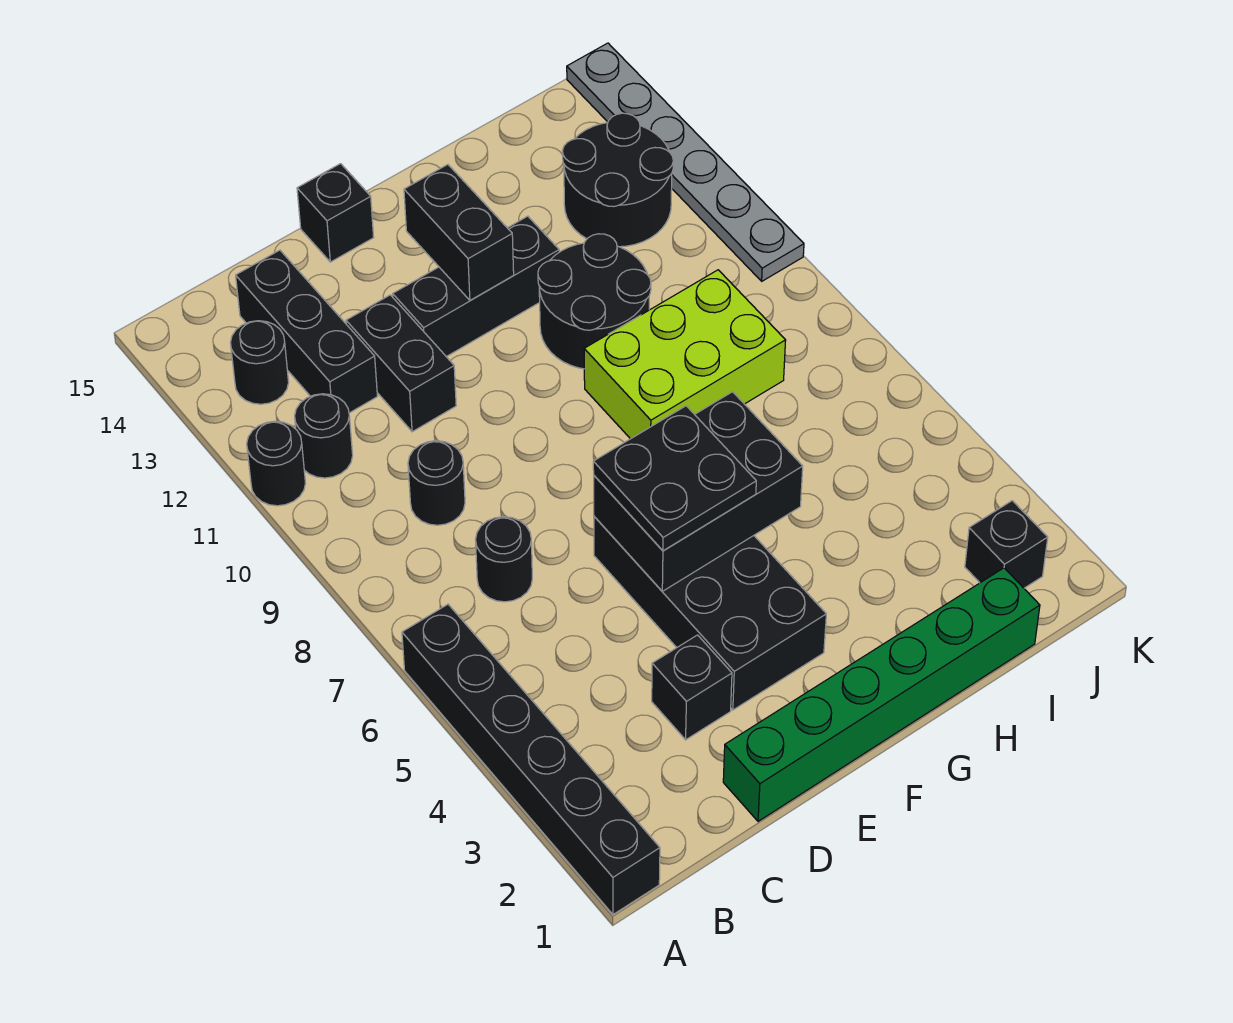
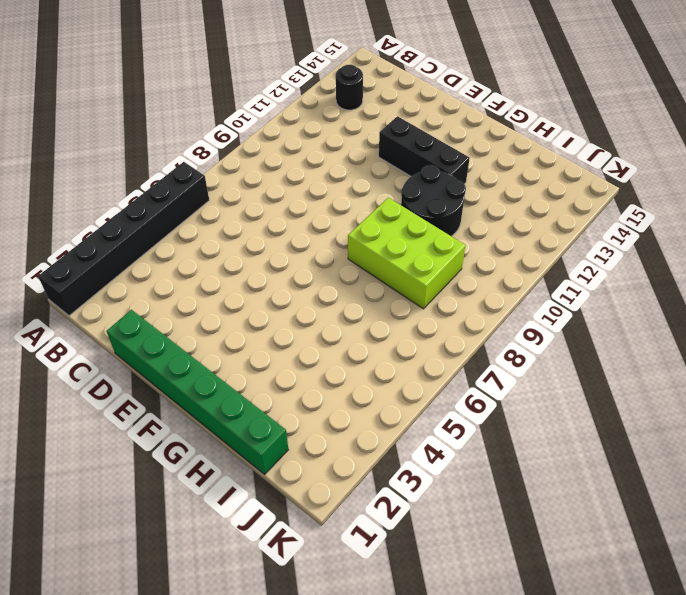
none -> black 1x1 round brick [247,421,306,506]
none -> black 1x1 round brick [295,394,353,478]
none -> black 1x1 round brick [476,517,532,602]

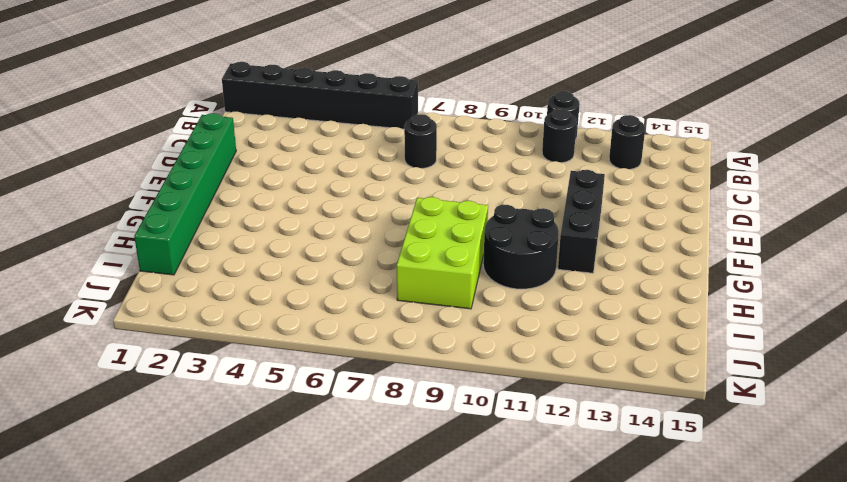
none -> black 1x1 round brick [408,441,465,525]
none -> black 1x3 brick [236,250,377,413]
none -> black 1x1 brick [652,635,732,740]

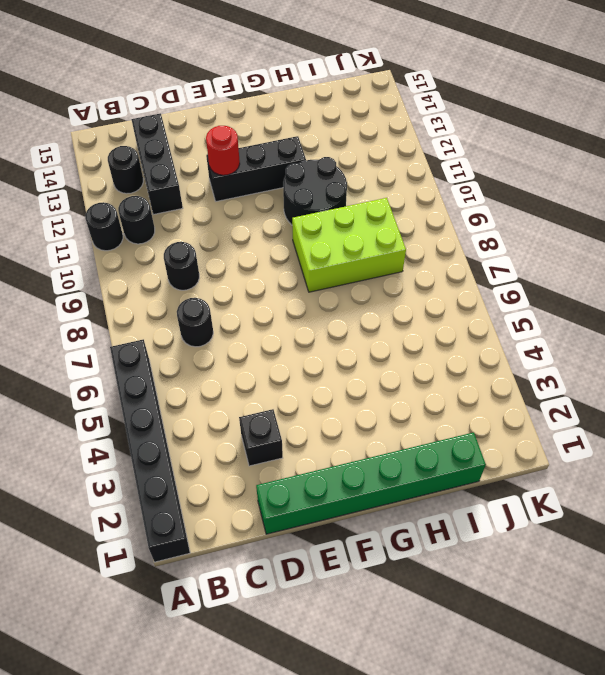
red 1x1 round brick [206,126,240,175] -> none
none -> black 1x2 brick [346,295,456,432]
none -> black 2x4 brick [594,516,826,710]
none -> black 1x1 brick [297,164,374,262]

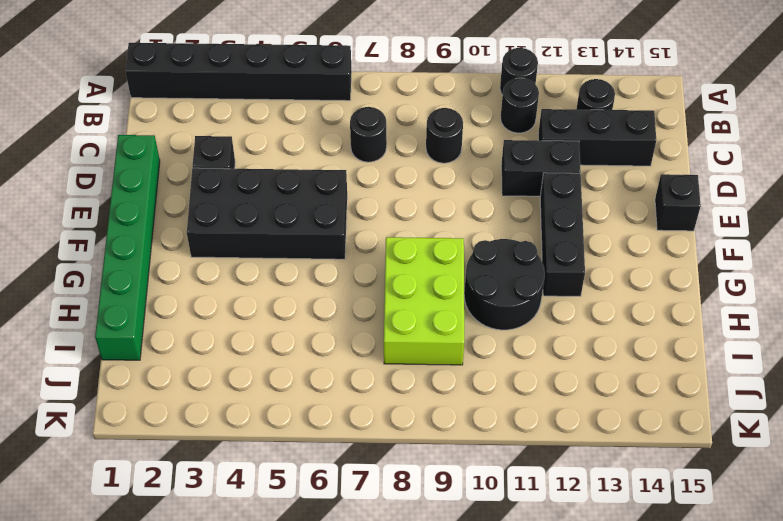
none -> black 2x2 round brick [563,113,673,247]
none -> black 1x1 brick [965,501,1048,588]
none -> grey 1x6 plate [567,43,804,281]

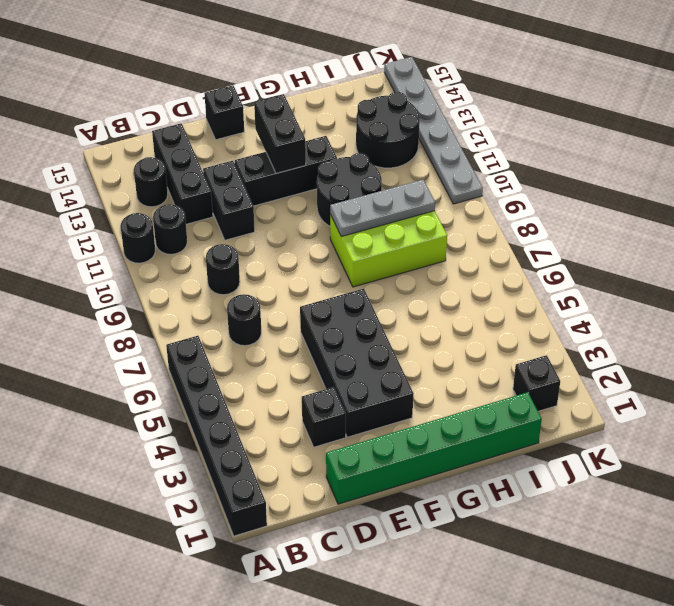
grey 1x3 plate [330,180,435,236] -> none
none -> black 2x3 brick [594,392,803,591]
none -> black 2x2 plate [593,406,756,551]

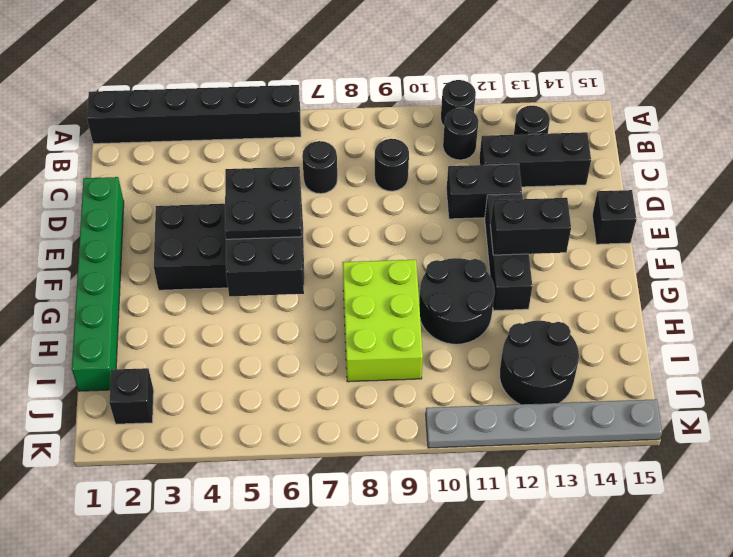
none -> black 1x1 brick [652,635,732,740]

